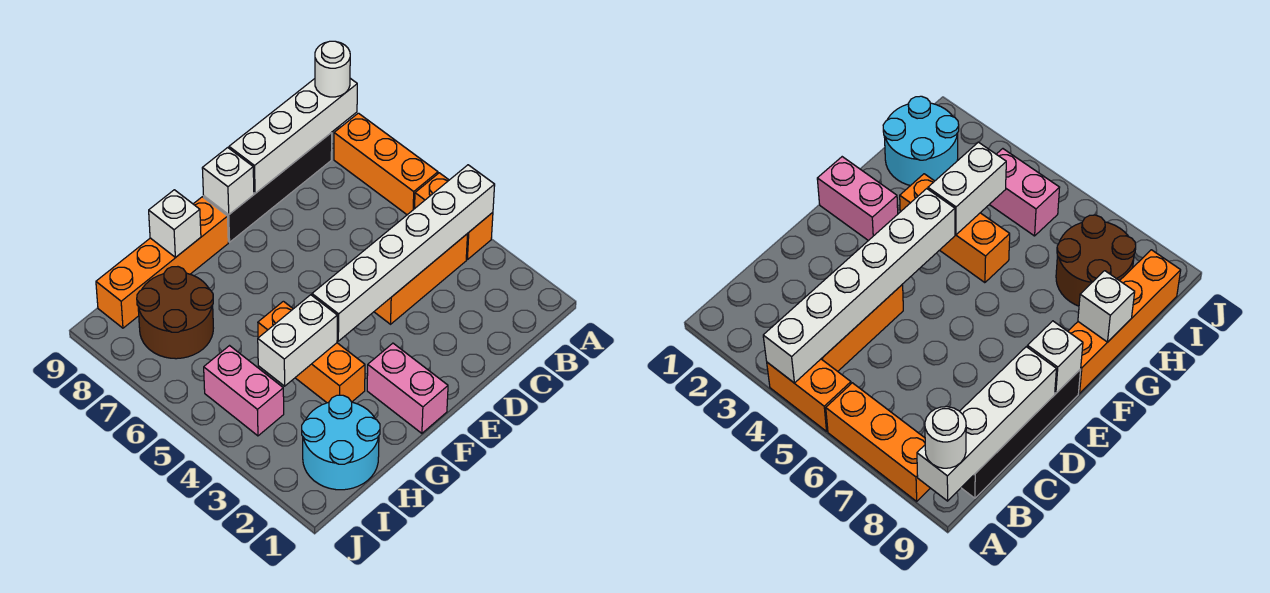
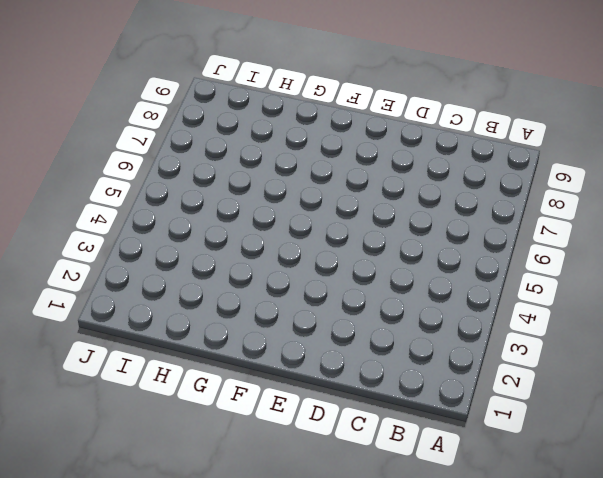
none -> orange 1x2 brick [415,173,493,260]
none -> orange 1x3 brick [334,113,438,215]
none -> orange 1x3 brick [374,234,468,324]

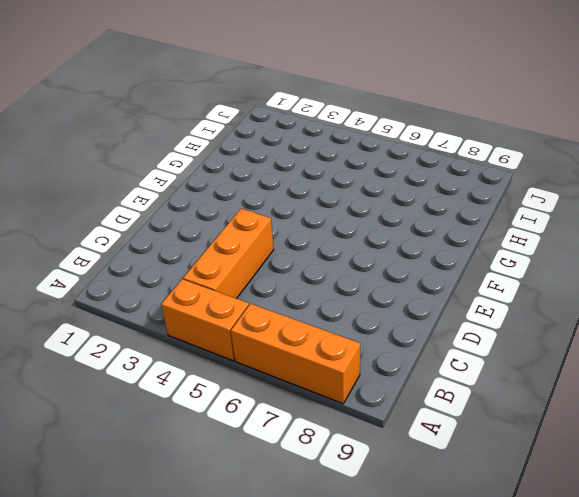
none -> black 1x4 brick [204,133,332,242]
none -> pink 1x2 brick [367,343,448,433]
none -> orange 1x4 brick [96,197,228,328]

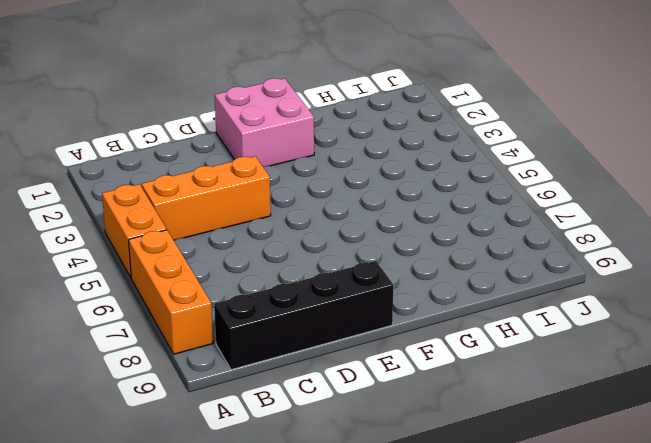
pink 2x2 brick [215,78,314,167] -> pink 1x2 brick [367,343,448,433]
none -> orange 1x4 brick [96,197,228,328]
none -> orange 1x3 brick [258,301,365,403]
none -> cyan 2x2 round brick [302,395,380,490]

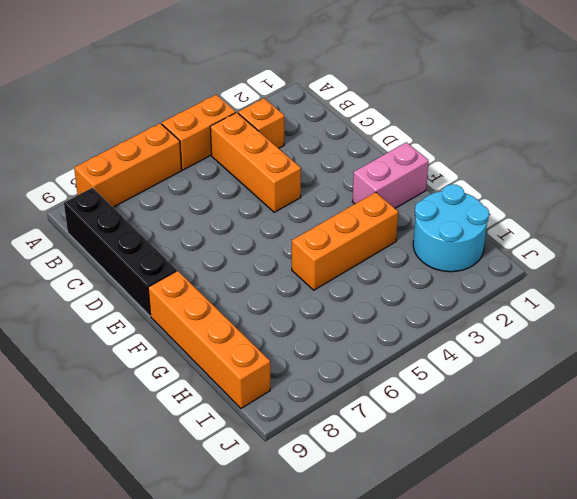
orange 1x1 brick [238,98,284,148] -> none
none -> brown 2x2 round brick [137,267,213,359]
none -> pink 1x2 brick [204,346,284,436]
none -> white 1x6 brick [312,165,495,341]

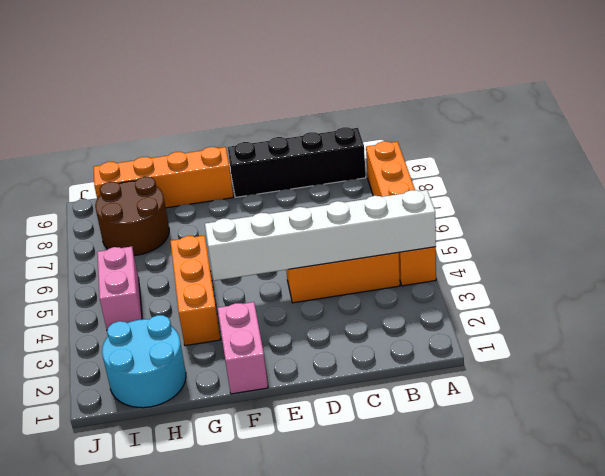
none -> white 1x4 brick [229,78,357,193]
none -> white 1x1 brick [202,148,254,215]
none -> white 1x2 brick [258,295,337,386]

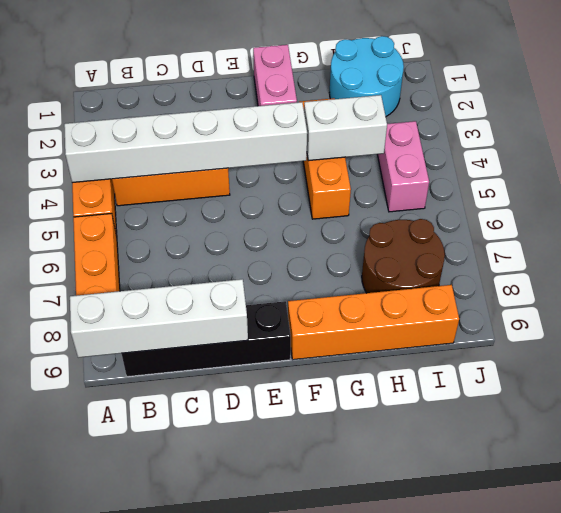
none -> white 1x1 brick [202,148,254,215]
none -> white 1x1 brick [149,190,201,257]
none -> white 1x1 round brick [315,41,350,97]

